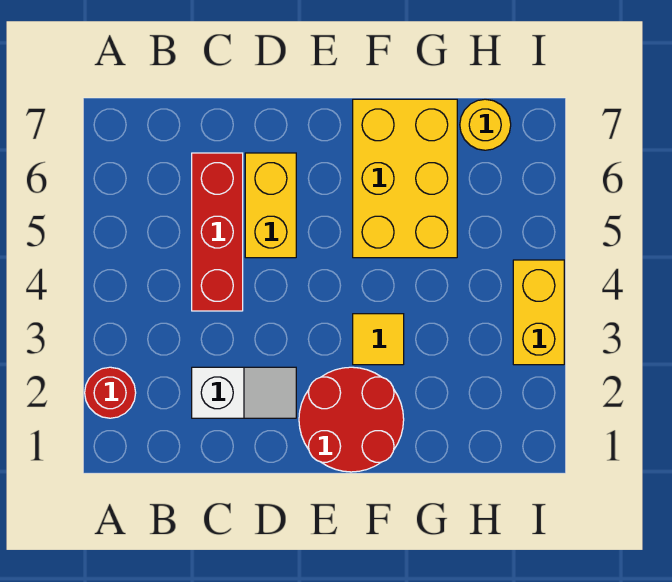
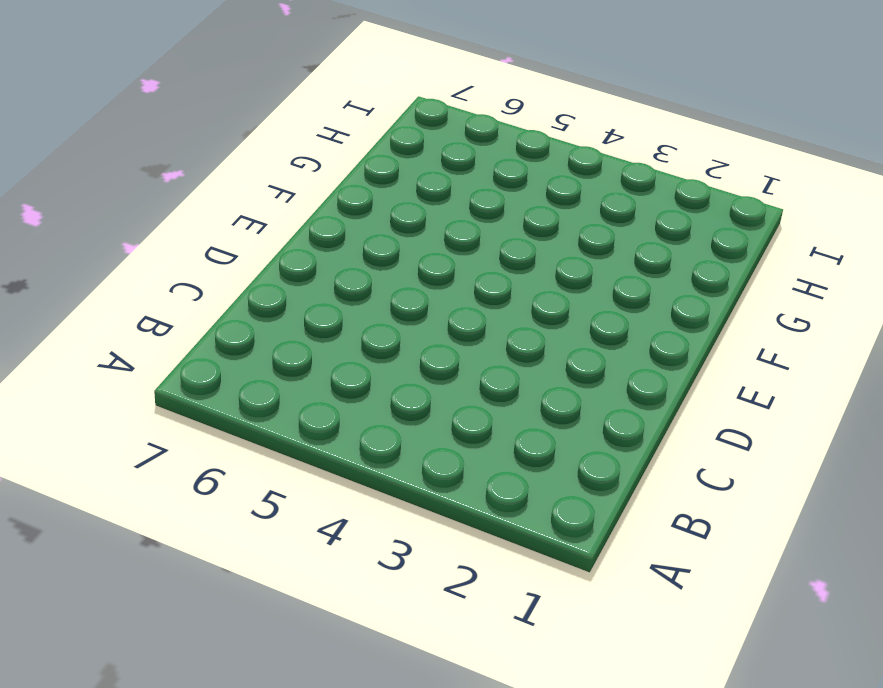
none -> red 1x1 round brick [85,367,136,418]
none -> white 1x2 slope [192,367,296,418]

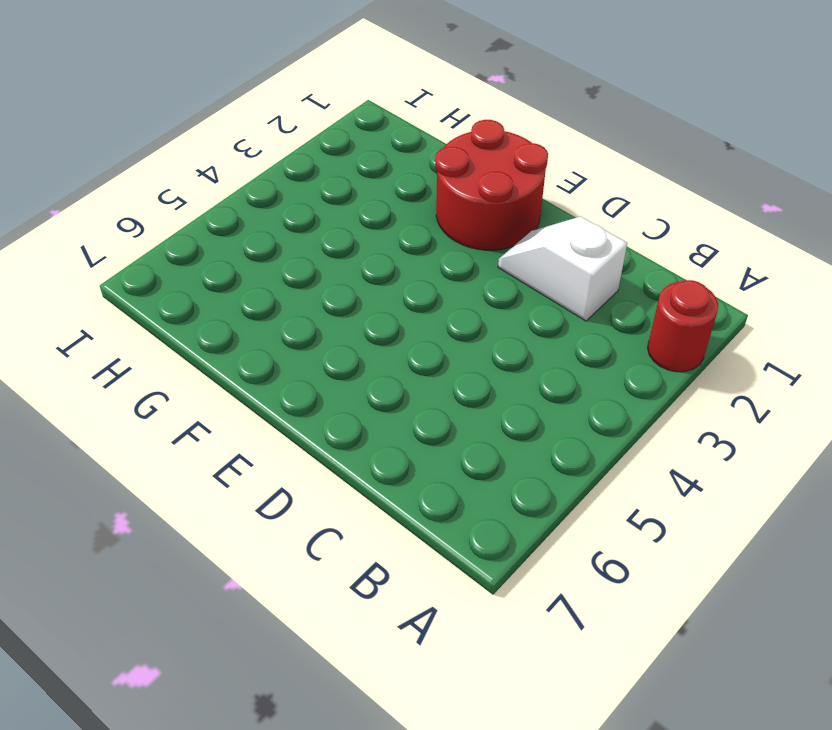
none -> red 1x3 brick [192,153,243,311]
none -> yellow 1x2 brick [245,153,296,258]

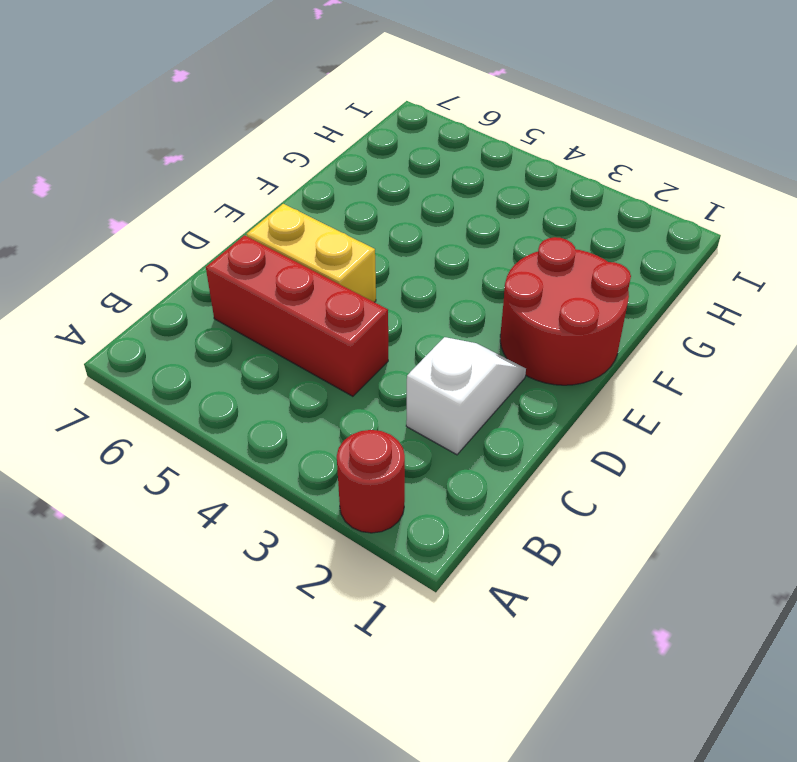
none -> yellow 1x1 tile [353,314,404,365]
none -> yellow 2x3 brick [353,99,457,258]

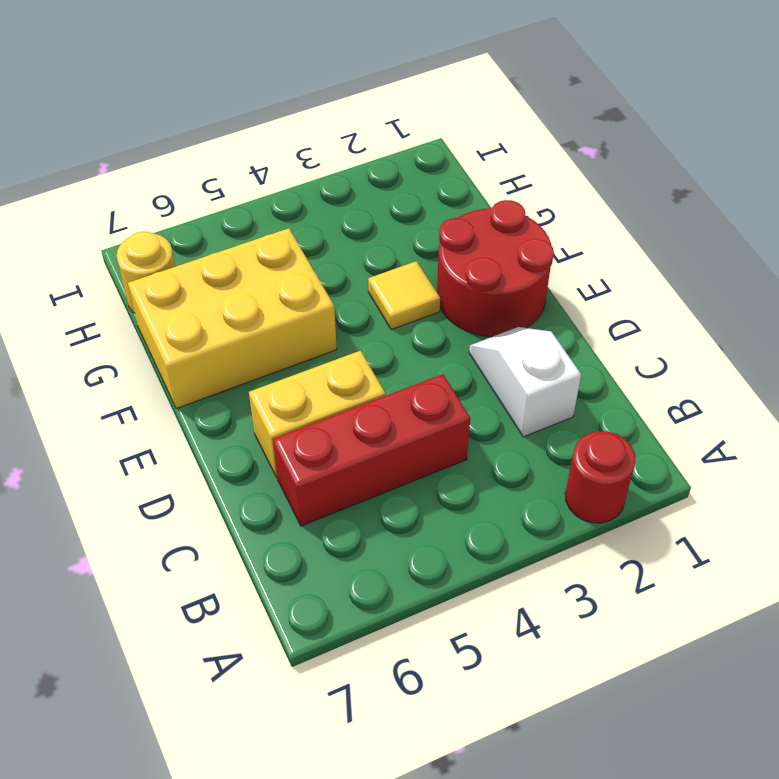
none -> yellow 1x2 brick [513,260,564,365]

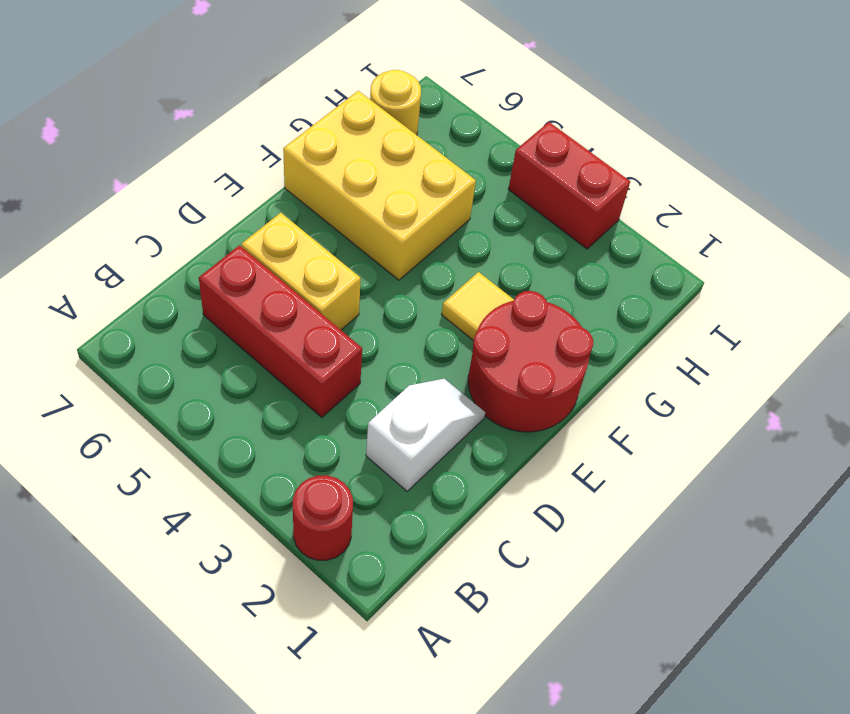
red 1x2 brick [508,122,630,249] -> yellow 1x2 brick [513,260,564,365]

